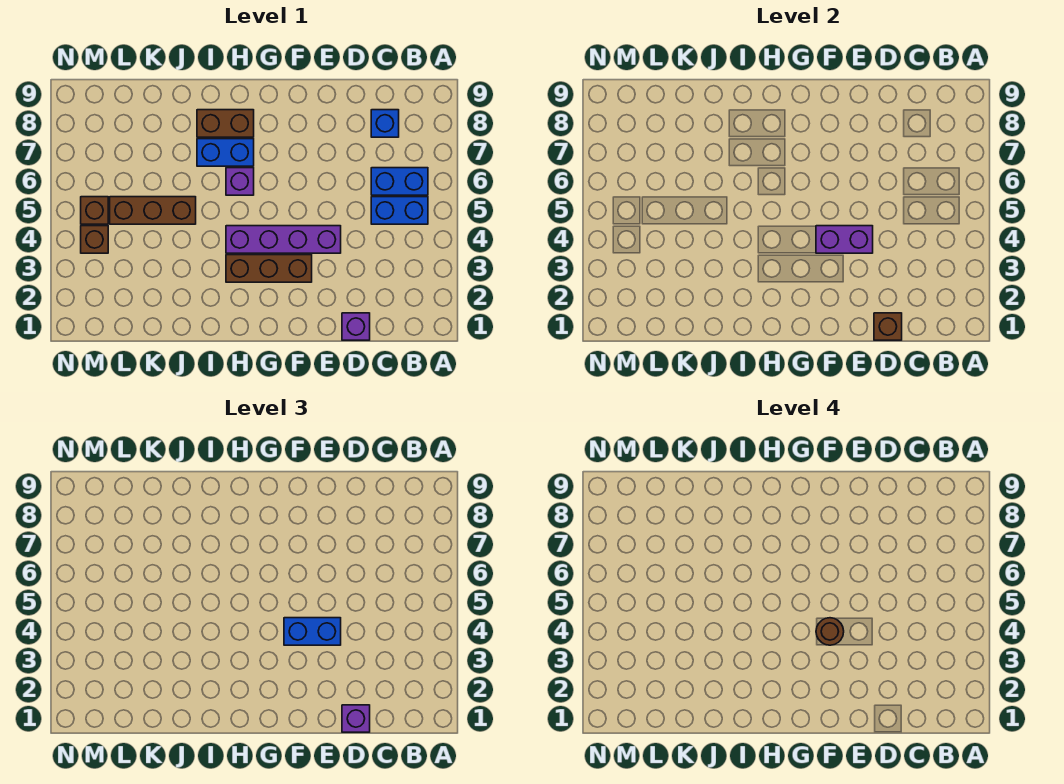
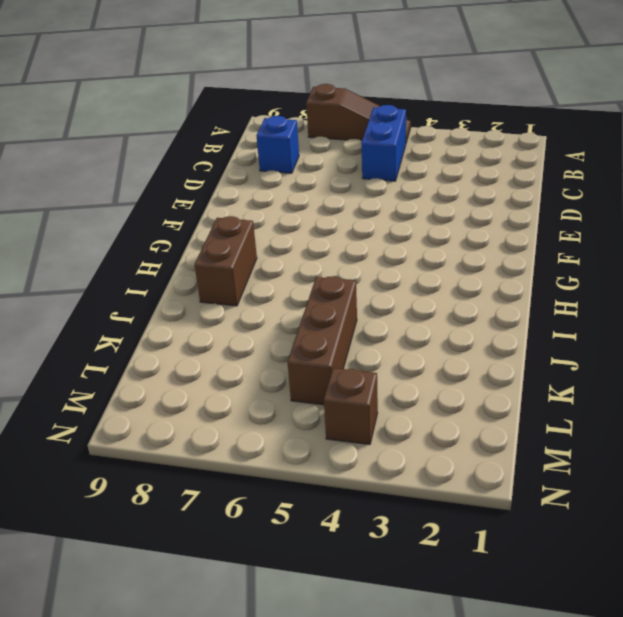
brown 1x3 slope [306,84,411,142] -> none
none -> blue 1x2 brick [371,168,428,195]
none -> purple 1x1 brick [342,313,370,340]
none -> purple 1x4 brick [226,226,341,253]

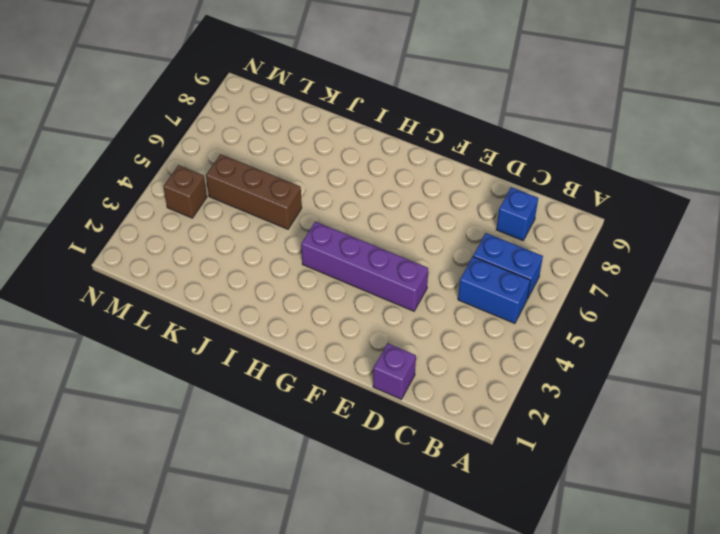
none -> brown 1x3 brick [226,255,312,282]
none -> purple 1x1 brick [226,168,254,195]
none -> blue 1x2 brick [197,139,254,166]

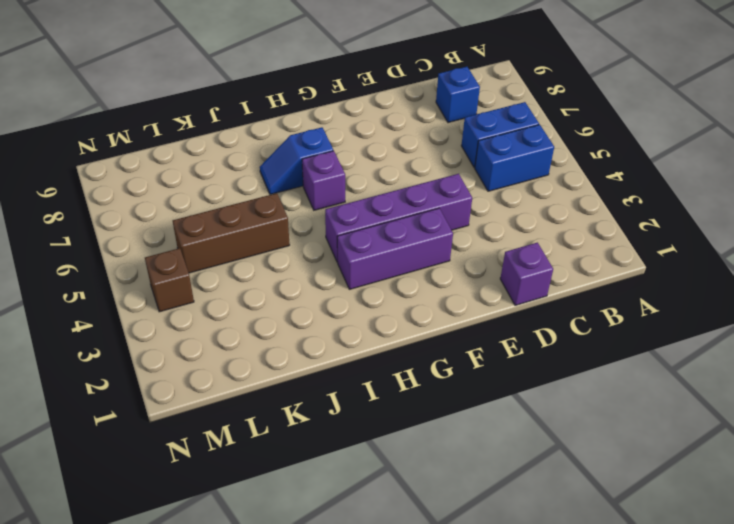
purple 1x3 brick [337,208,453,289] -> brown 1x3 brick [226,255,312,282]
blue 1x2 slope [260,127,333,194] -> blue 1x2 brick [197,139,254,166]
none -> brown 1x2 brick [197,110,254,137]
none -> brown 1x1 brick [81,197,108,224]
none -> brown 1x1 brick [874,313,902,340]

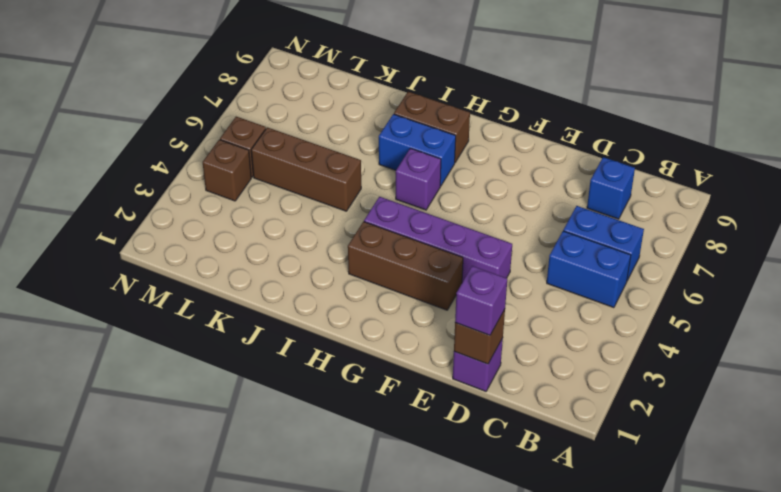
none -> purple 1x2 brick [816,226,873,253]
none -> blue 1x2 brick [284,618,341,645]
none -> brown 1x1 round brick [816,618,844,645]

